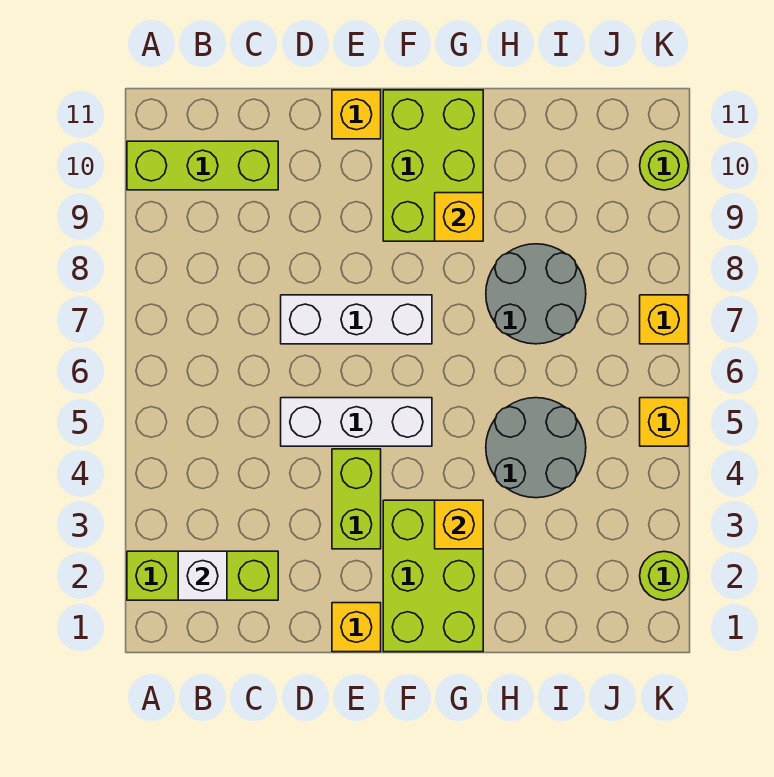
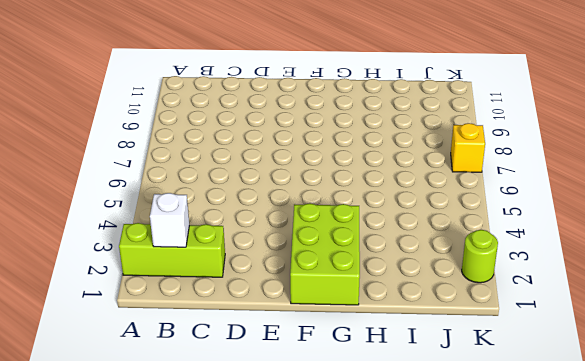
none -> lime 1x3 brick [127,141,278,190]
none -> white 1x3 brick [281,398,432,446]
none -> white 1x3 brick [281,295,432,344]

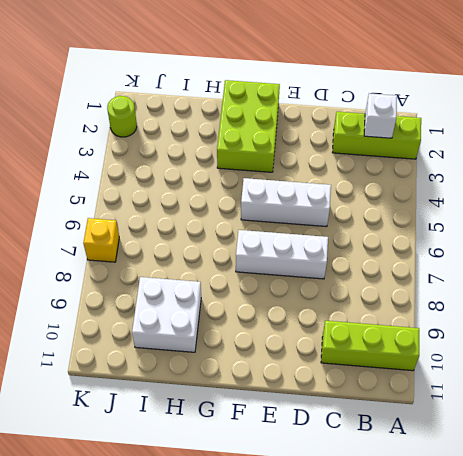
white 2x2 brick [132,277,201,352] -> none
none -> yellow 1x1 brick [332,603,381,652]
none -> lime 1x2 brick [332,449,381,549]
none -> yellow 1x1 brick [332,90,381,139]

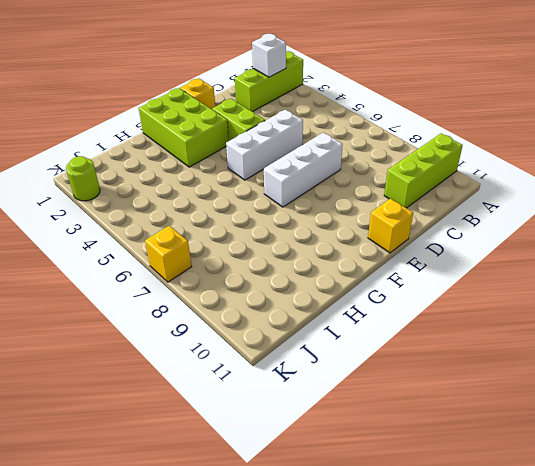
none -> lime 2x3 brick [383,90,483,241]
none -> grey 2x2 round brick [486,398,586,498]
none -> grey 2x2 round brick [486,244,586,344]

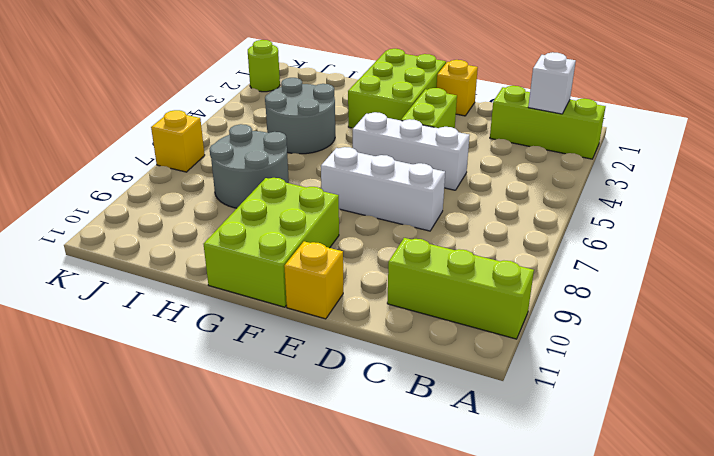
none -> yellow 1x1 brick [640,398,688,446]
none -> lime 1x1 round brick [640,141,688,190]
none -> yellow 1x1 brick [435,500,483,549]

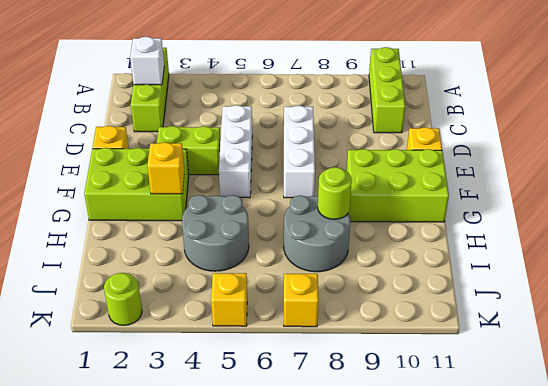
lime 1x1 round brick [318,167,352,219] -> lime 1x1 round brick moved to [640,141,688,190]
none -> yellow 1x1 brick [435,193,483,241]

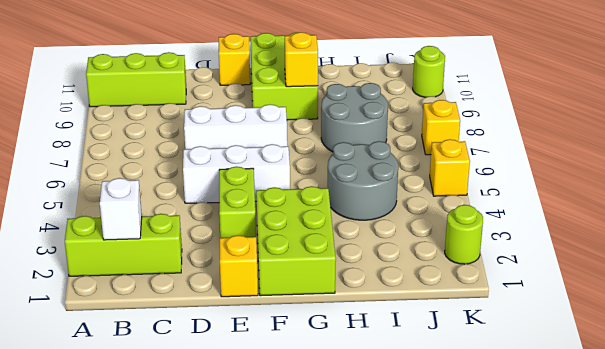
none -> yellow 1x1 brick [435,500,483,549]

